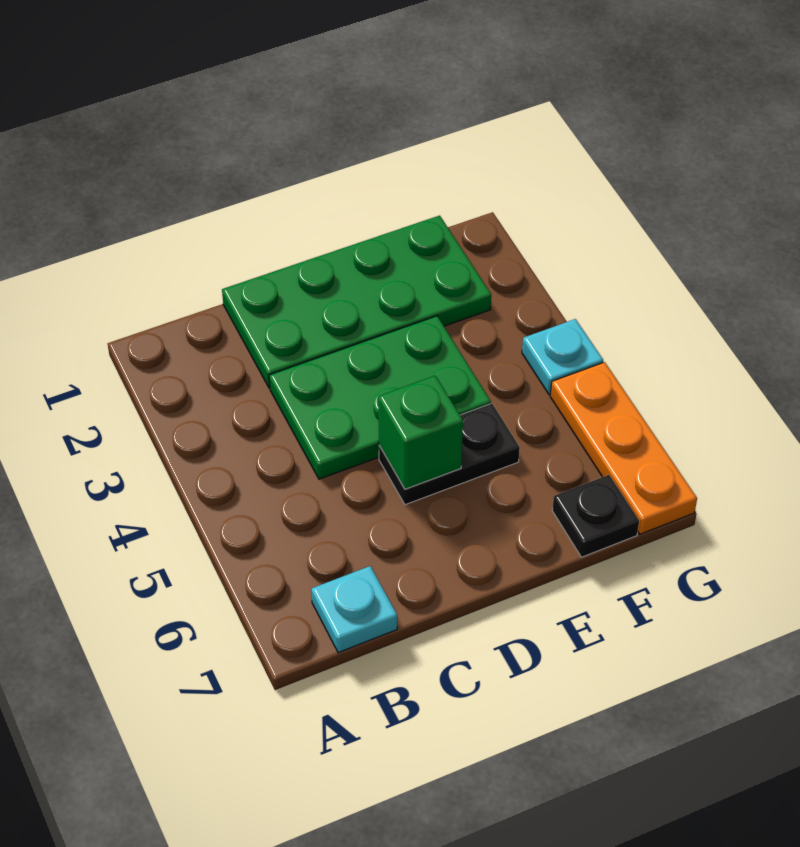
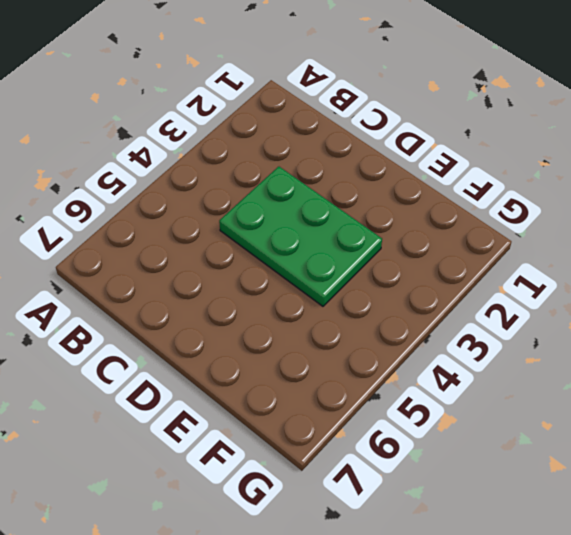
none -> cyan 1x1 plate [311,566,397,653]
none -> green 2x4 plate [222,216,491,388]

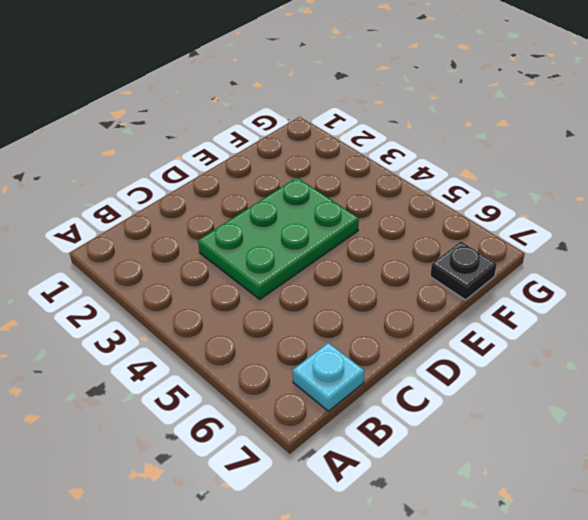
none -> green 2x4 plate [222,216,491,388]
none -> black 1x2 plate [379,404,520,505]

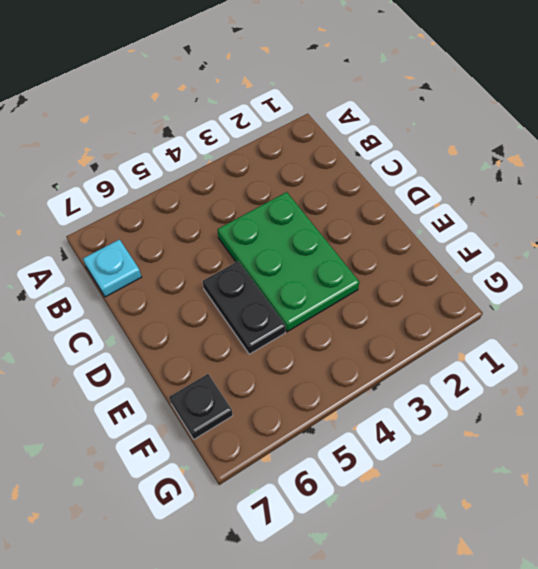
none -> green 2x4 plate [222,216,491,388]
none -> cyan 1x1 plate [522,319,603,395]

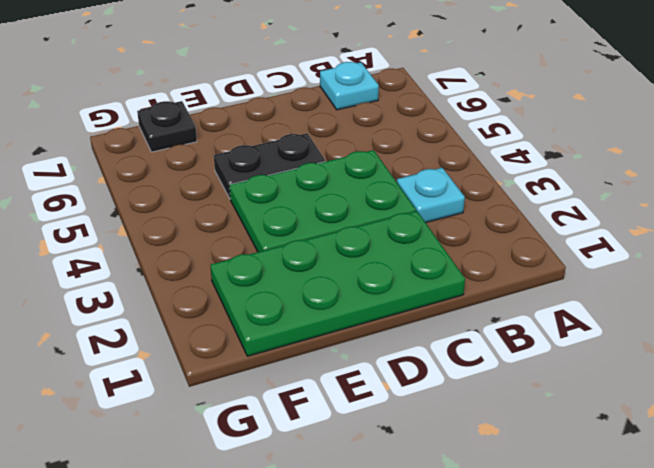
cyan 1x1 plate [397,168,465,223] -> cyan 1x1 plate moved to [522,319,603,395]
none -> orange 1x3 plate [550,362,697,534]
none -> green 1x1 brick [378,376,463,489]

